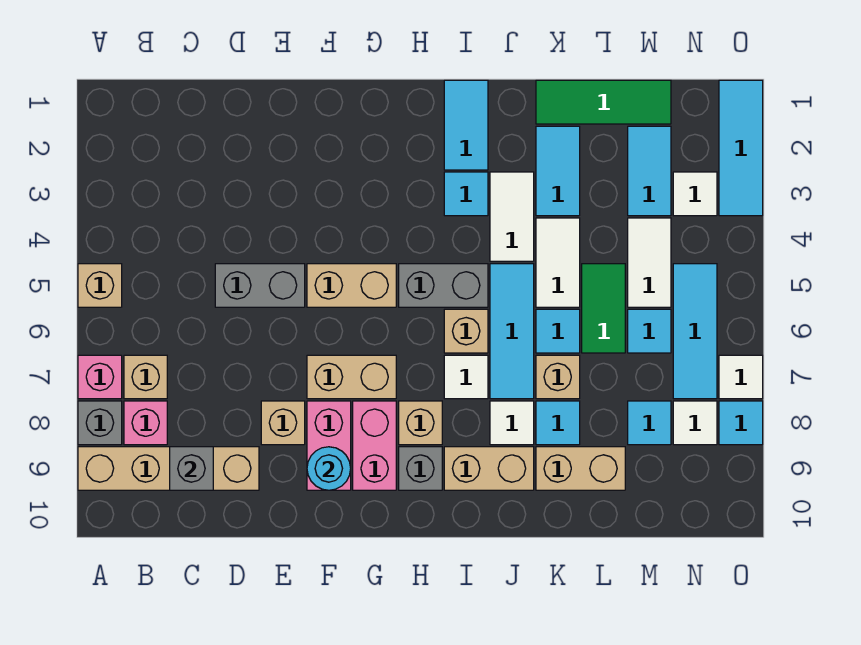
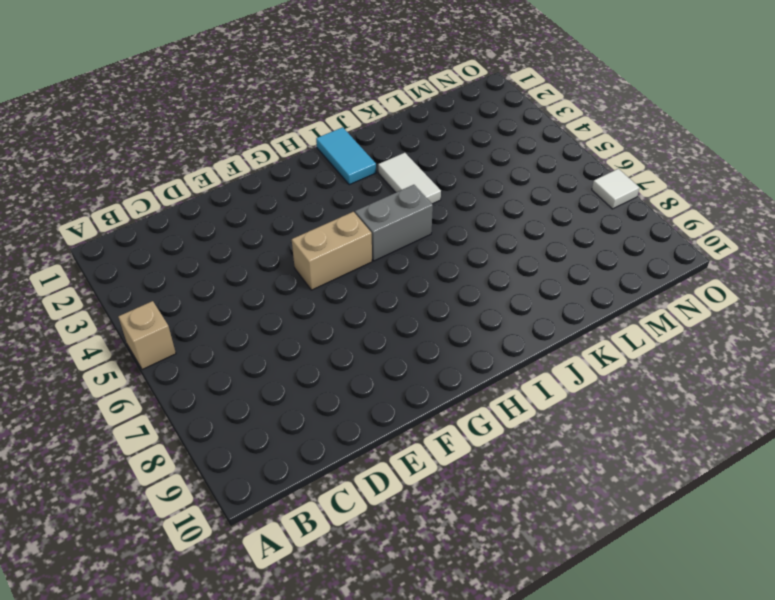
none -> pink 1x1 brick [78,355,122,399]
none -> grey 1x1 brick [78,401,122,445]
none -> tan 1x4 brick [78,447,259,490]
none -> tan 1x1 brick [124,355,167,399]

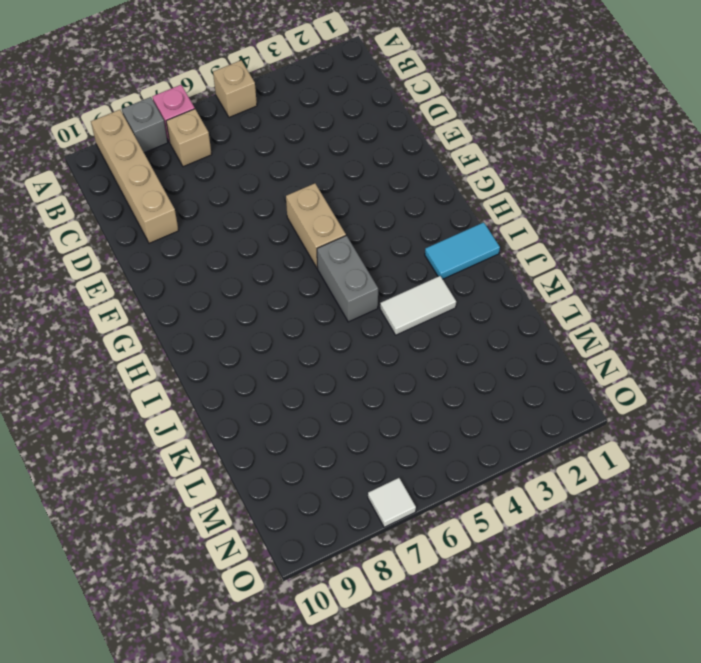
none -> pink 1x1 brick [124,401,167,445]
none -> grey 1x2 brick [215,264,305,307]
none -> tan 1x1 brick [261,401,305,445]
none -> tan 1x2 brick [307,355,396,399]

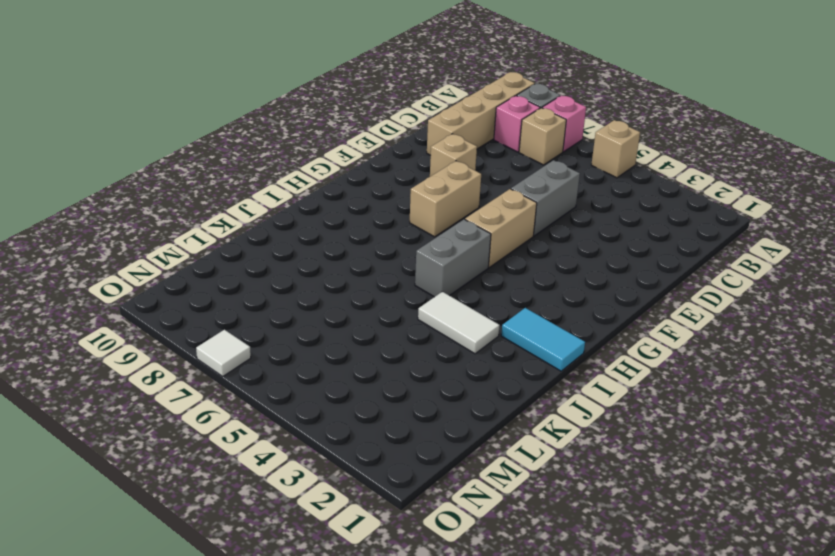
none -> pink 1x2 brick [307,401,351,490]
none -> pink 1x2 brick [353,401,396,490]
none -> tan 1x1 brick [399,401,442,445]
none -> grey 1x1 brick [399,447,442,490]

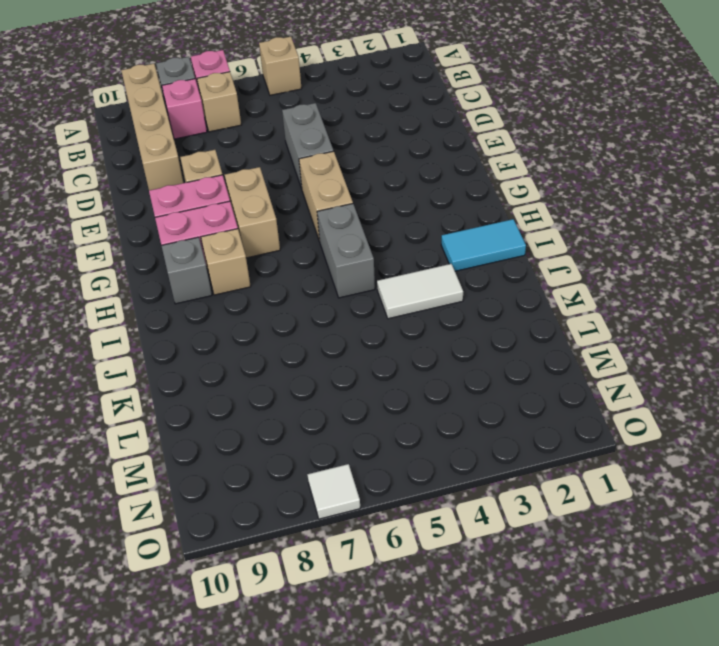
none -> cyan 1x1 tile [444,172,488,216]
none -> tan 1x1 brick [444,309,488,353]
none -> white 1x1 tile [444,355,488,399]
none -> tan 1x2 brick [444,447,534,490]

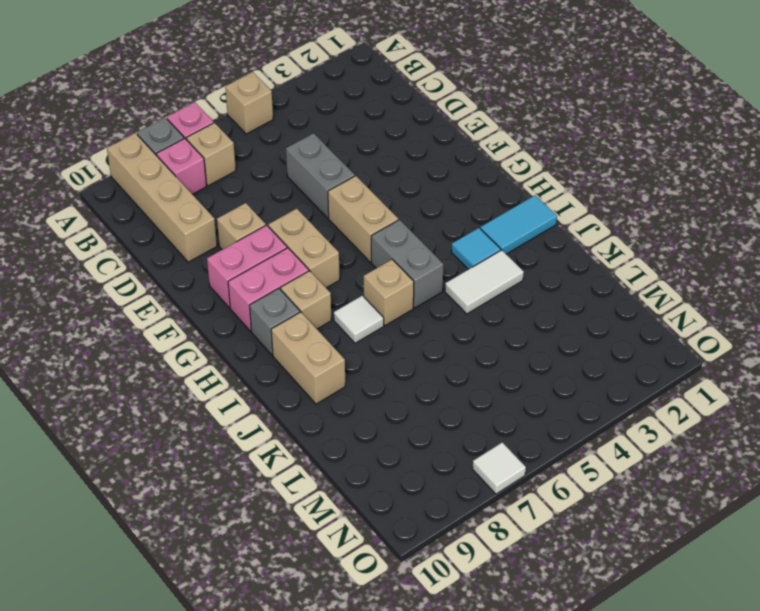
none -> cyan 1x3 tile [490,264,534,399]
none -> white 1x1 tile [490,401,534,445]
none -> green 1x3 tile [536,80,671,124]
none -> cyan 1x2 tile [536,126,580,216]

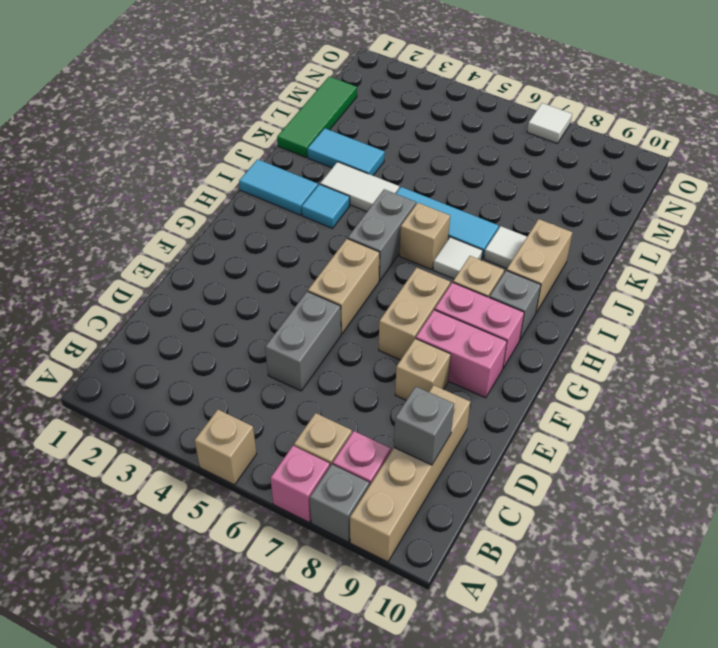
none -> white 1x2 tile [536,218,580,307]
none -> cyan 1x1 tile [536,309,580,353]
none -> tan 1x1 brick [536,355,580,399]
none -> cyan 1x1 tile [536,401,580,445]

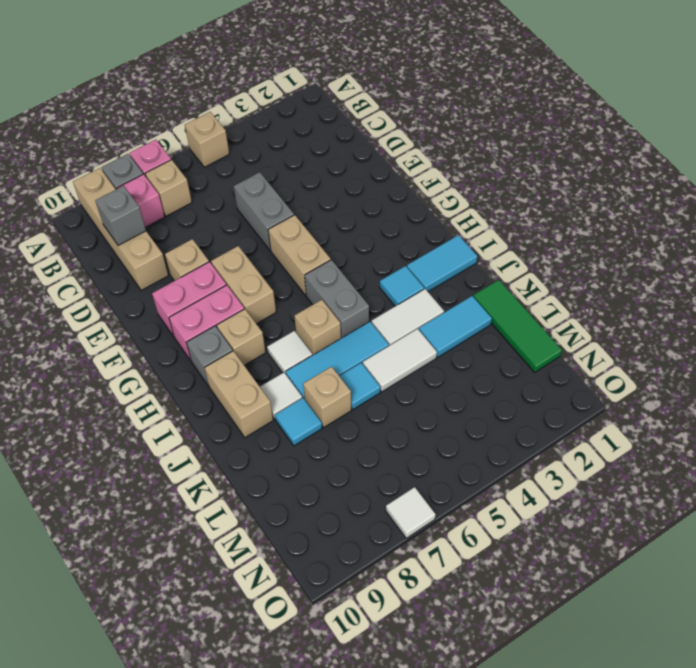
none -> tan 1x2 brick [536,447,625,490]
none -> green 1x2 tile [582,264,625,353]
none -> cyan 1x2 tile [628,126,671,216]
none -> white 1x2 tile [628,218,671,307]

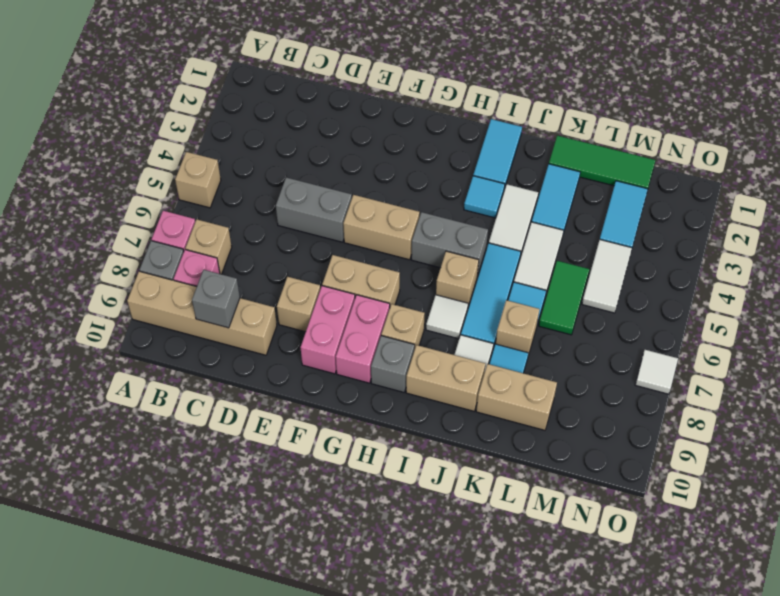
none -> cyan 1x1 tile [628,309,671,353]
none -> cyan 1x1 tile [628,401,671,445]
none -> white 1x1 tile [673,172,717,216]
none -> cyan 1x3 tile [673,264,717,399]

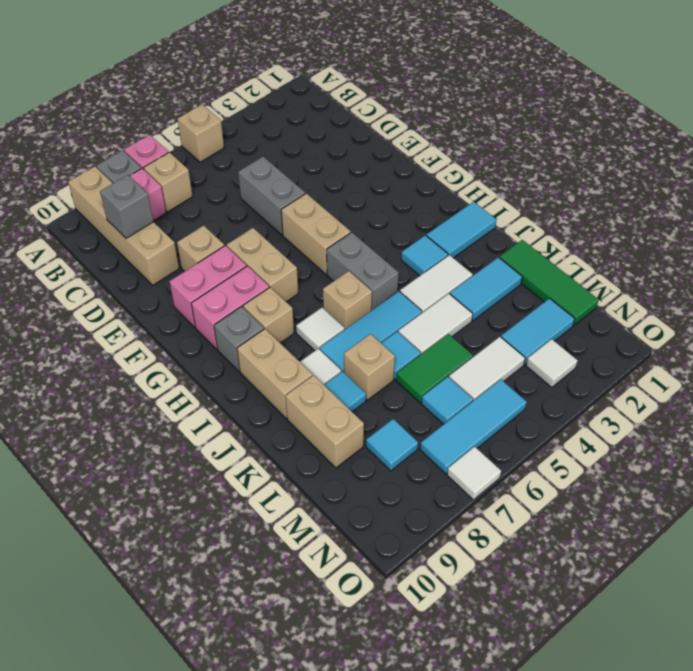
none -> white 1x1 tile [673,401,717,445]
none -> cyan 1x3 tile [719,80,763,216]
none -> cyan 1x1 tile [719,401,763,445]
none -> cyan 1x1 round brick [307,447,351,490]

